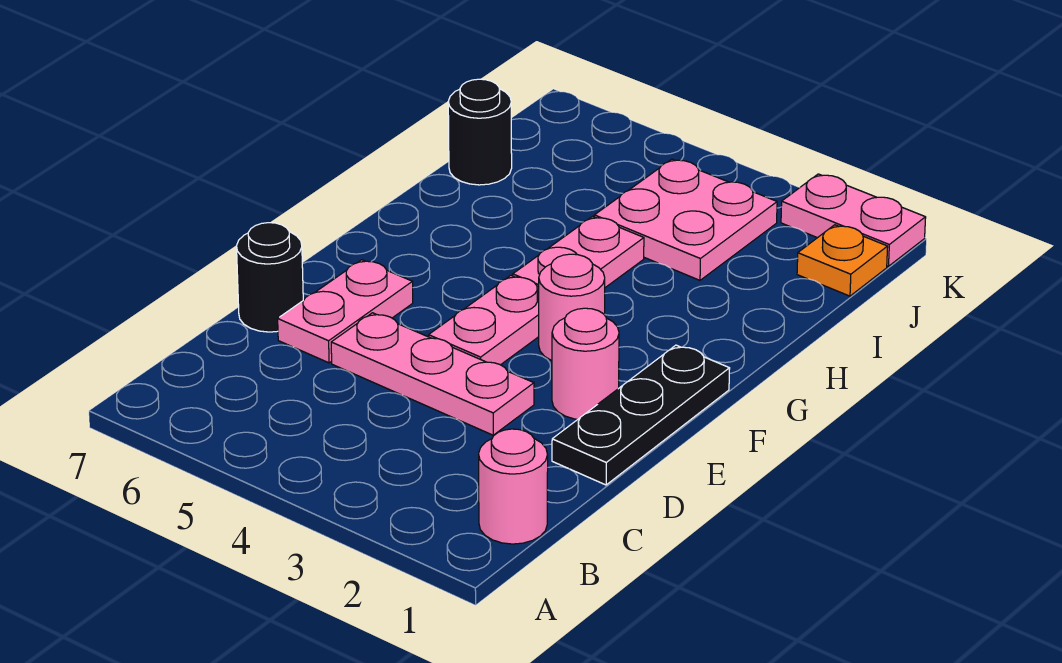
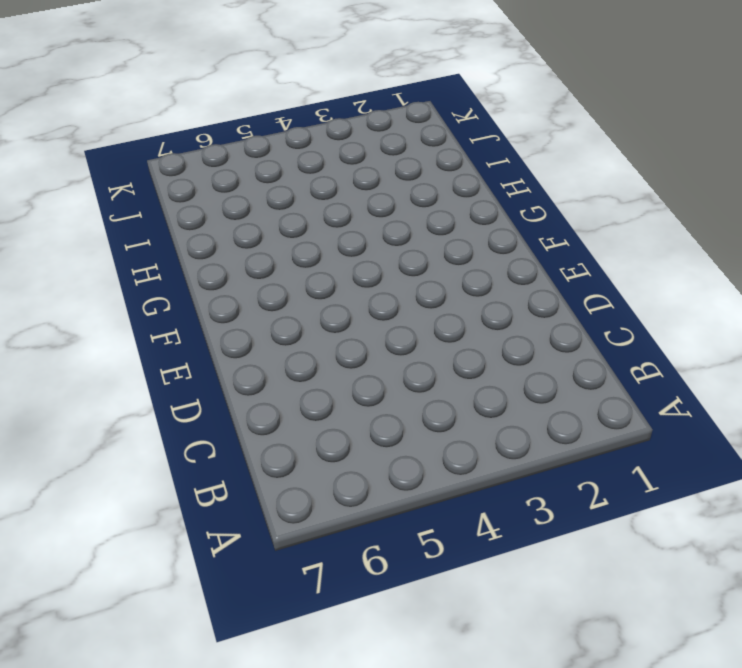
none -> pink 1x1 round brick [479,429,548,544]
none -> black 1x3 plate [552,345,730,485]
none -> pink 1x3 plate [331,313,534,435]

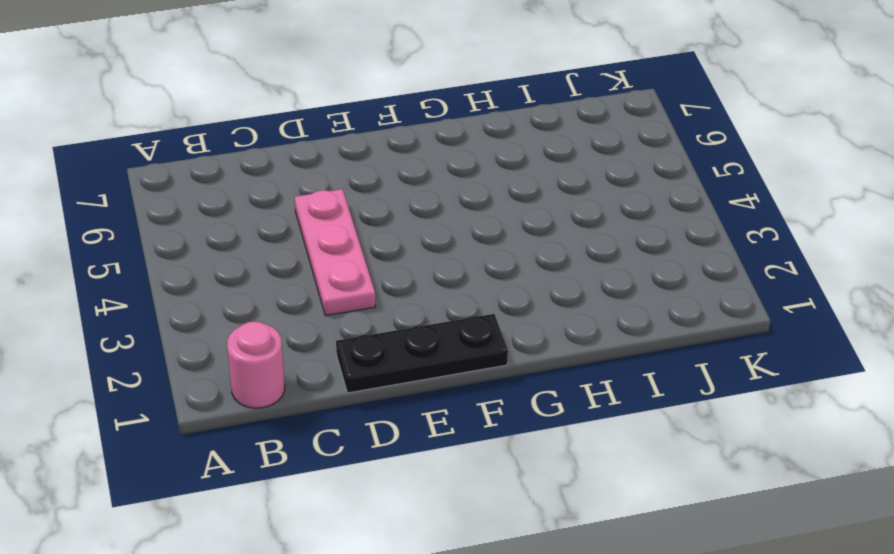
none -> pink 1x2 plate [278,260,413,363]
none -> black 1x1 round brick [237,223,303,332]
none -> pink 1x1 round brick [552,308,619,419]

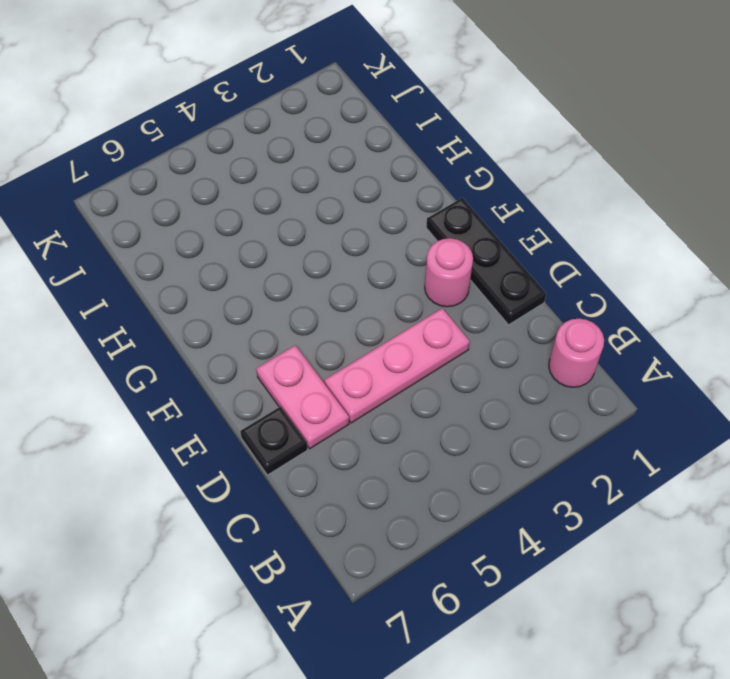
black 1x1 plate [240,406,308,475] -> black 1x1 round brick [237,223,303,332]
none -> pink 1x2 plate [429,276,539,365]
none -> pink 1x1 round brick [539,254,605,361]
none -> pink 1x2 plate [513,216,644,288]

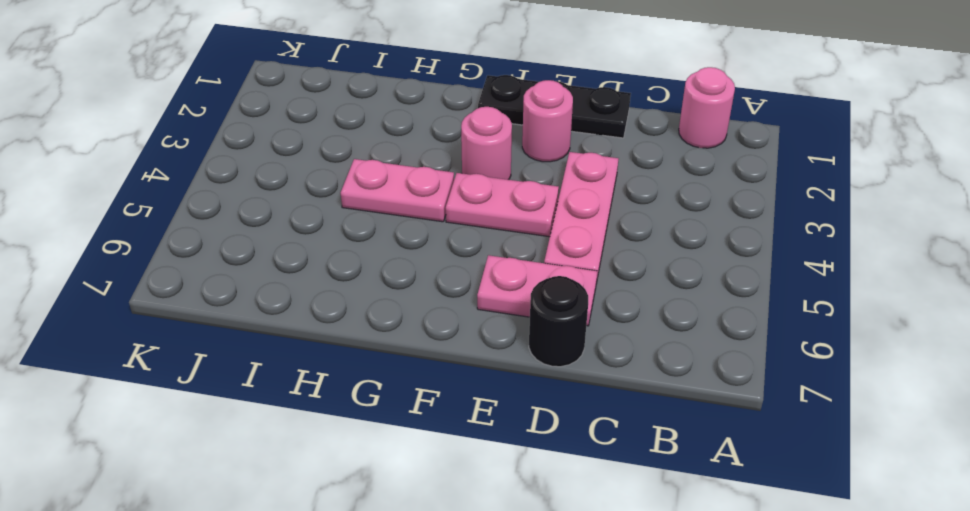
none -> pink 2x2 plate [594,159,777,280]
none -> black 1x1 round brick [448,79,512,185]
none -> orange 1x1 plate [797,225,888,296]

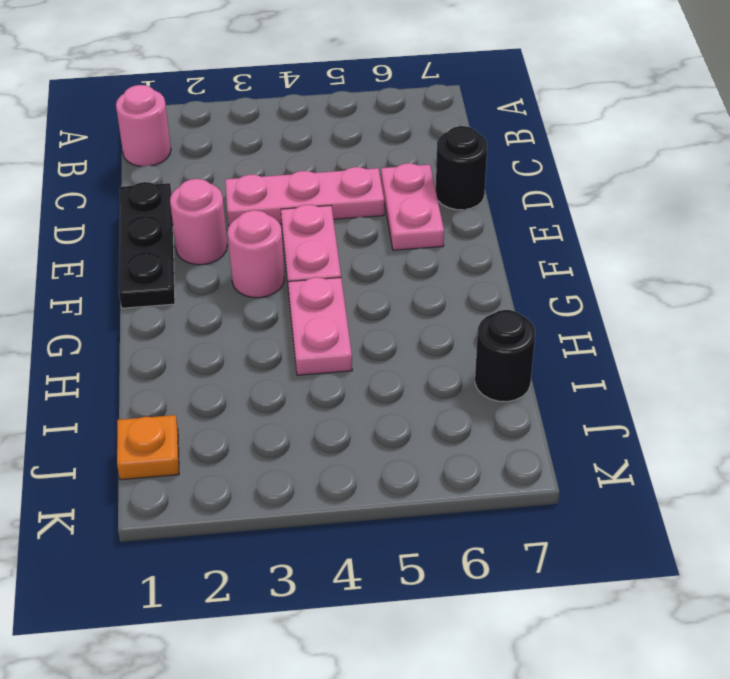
none -> pink 2x2 plate [594,159,777,280]
none -> pink 1x2 plate [781,174,926,266]

